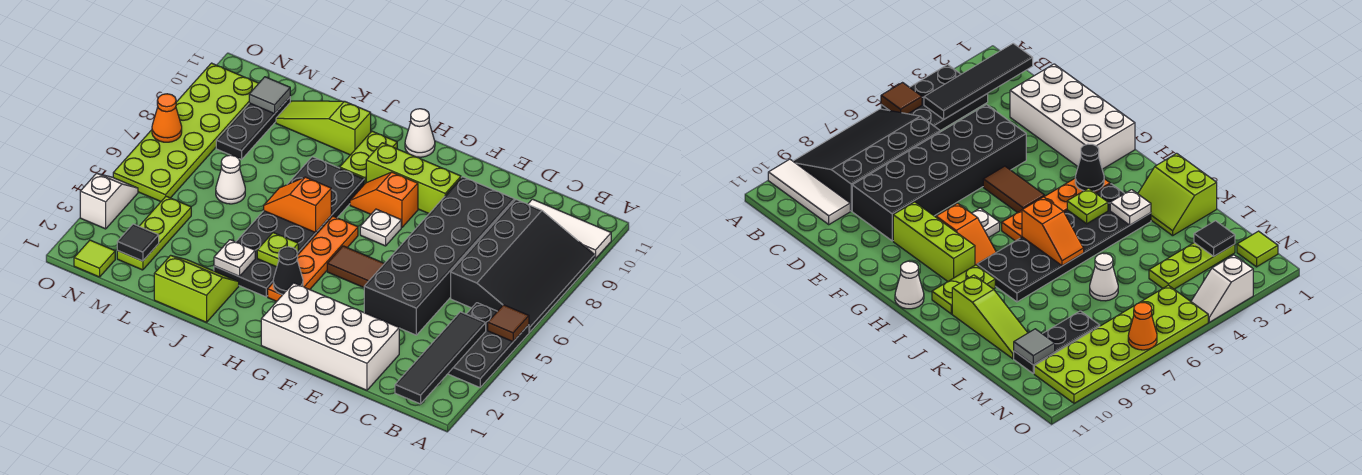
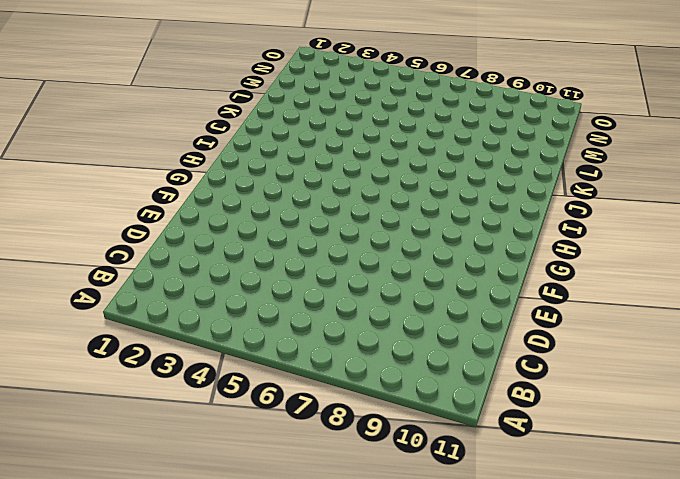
none -> black 2x3 plate [448,303,529,387]
none -> black 3x4 slope [451,200,595,332]
none -> white 1x3 tile [528,199,611,259]
none -> white 2x4 brick [261,283,399,390]

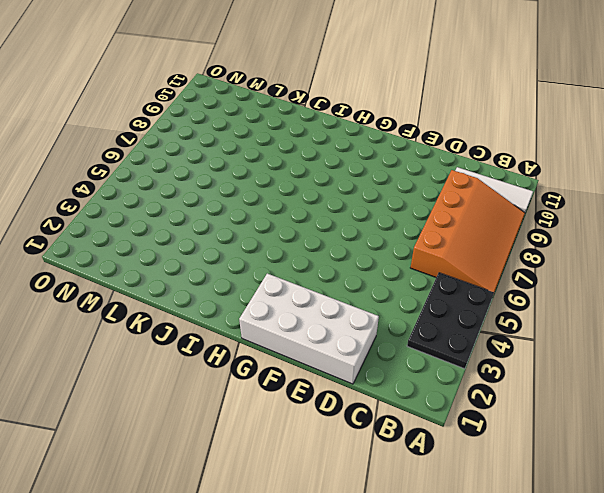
orange 3x4 slope [410,170,525,292] -> black 3x4 slope [451,200,595,332]
none -> black 2x6 brick [364,177,515,335]
none -> brown 1x2 tile [327,246,385,288]
none -> lime 1x3 brick [366,143,461,214]
none -> white 1x1 plate [360,209,401,246]

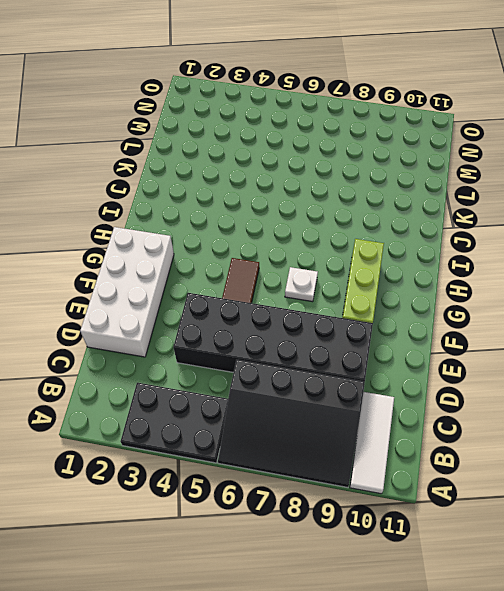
none -> orange 1x2 slope [350,172,418,227]
none -> orange 1x4 plate [268,216,358,301]
none -> white 1x1 cone [405,109,435,157]
none -> black 2x6 plate [214,157,364,297]

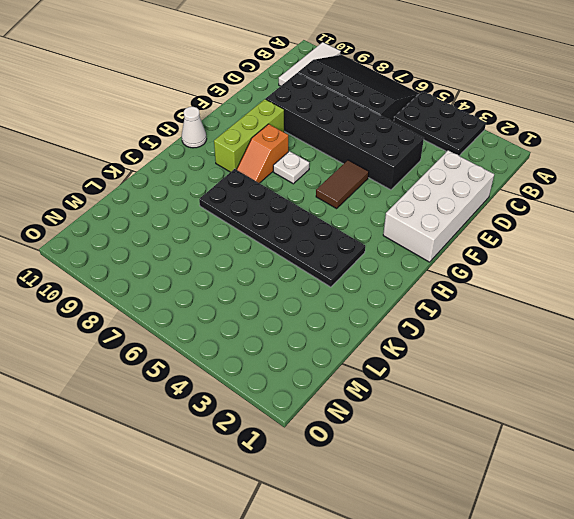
none -> orange 1x4 plate [268,216,358,301]
none -> lime 1x2 plate [340,131,397,184]
none -> lime 2x2 slope [154,255,239,322]
none -> lime 1x3 slope [276,101,371,155]

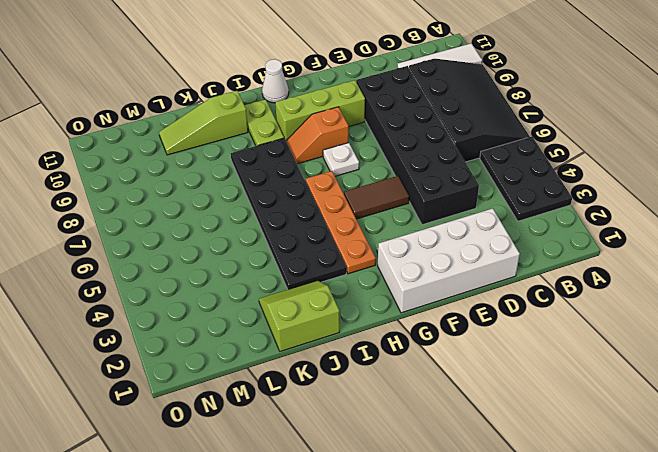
none -> white 1x1 cone [216,155,245,204]
none -> lime 1x3 plate [117,196,191,270]
none -> black 1x3 plate [216,97,290,160]
none -> lime 1x1 tile [74,240,115,277]

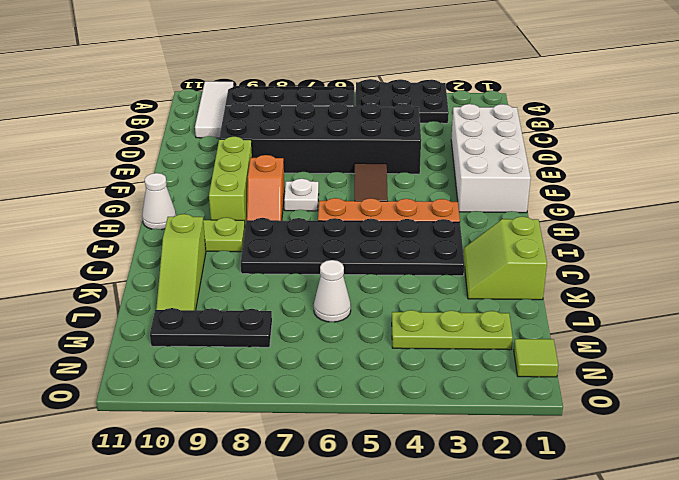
none -> lime 2x6 plate [113,63,259,201]
none -> white 1x2 slope [80,173,138,229]
none -> brown 1x1 tile [488,305,529,342]
none -> black 1x4 tile [395,312,486,404]

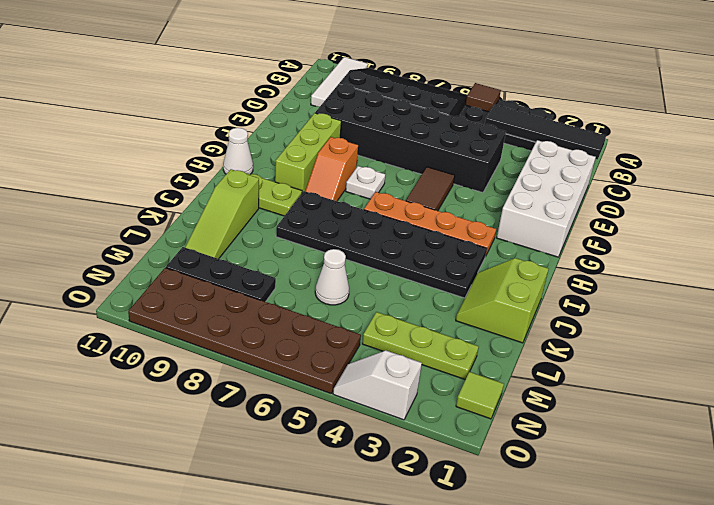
brown 2x6 plate [128,268,361,394] -> lime 2x6 plate [113,63,259,201]
none -> black 1x1 cone [273,247,303,295]
none -> lime 1x1 plate [257,233,298,267]
none -> orange 1x2 slope [264,177,331,233]
none -> white 1x1 plate [214,240,255,276]

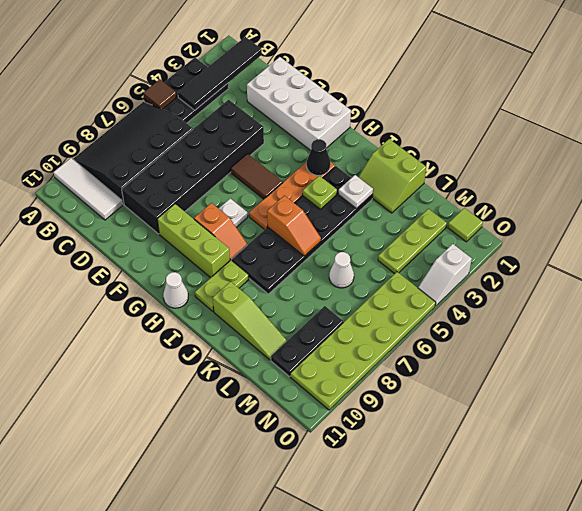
none -> black 1x1 tile [117,224,159,261]
none -> grey 1x1 tile [249,77,290,114]
none -> orange 1x1 cone [152,94,182,142]

